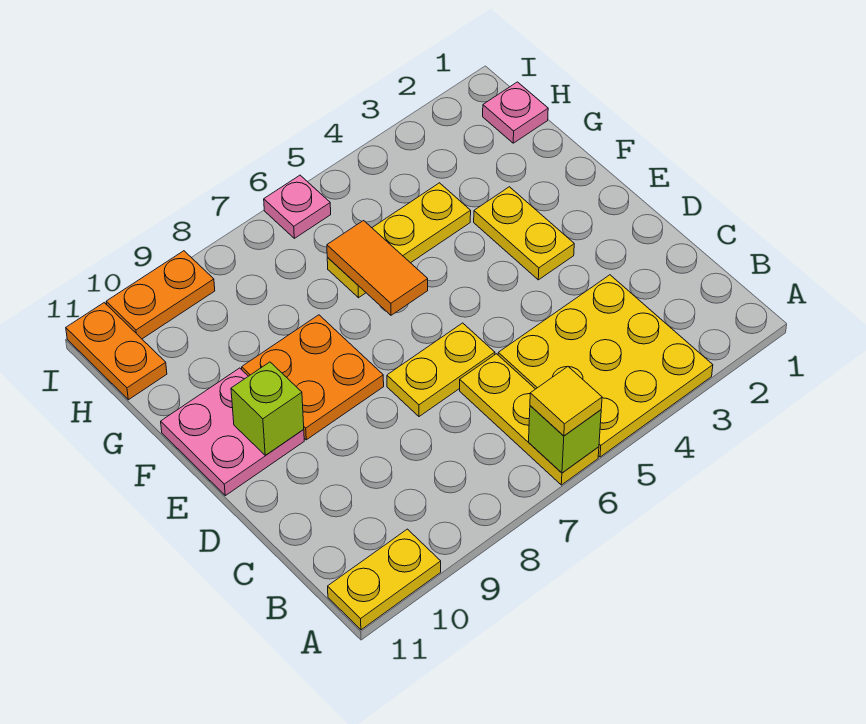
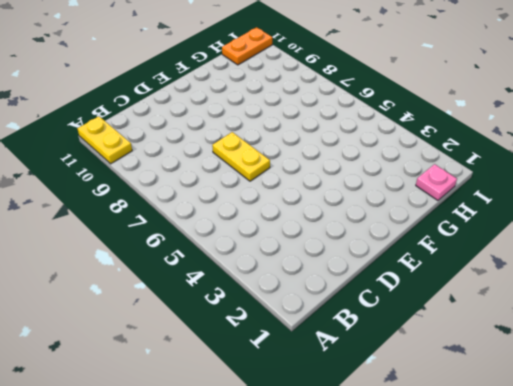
none -> yellow 3x3 plate [498,275,713,457]
none -> yellow 1x3 plate [460,354,599,485]
none -> yellow 1x2 plate [474,187,574,280]

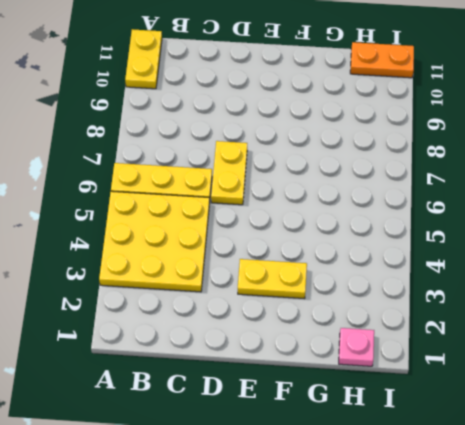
none -> orange 2x2 plate [242,315,384,440]
none -> pink 2x2 plate [161,368,304,496]
none -> yellow 1x3 plate [327,183,471,298]

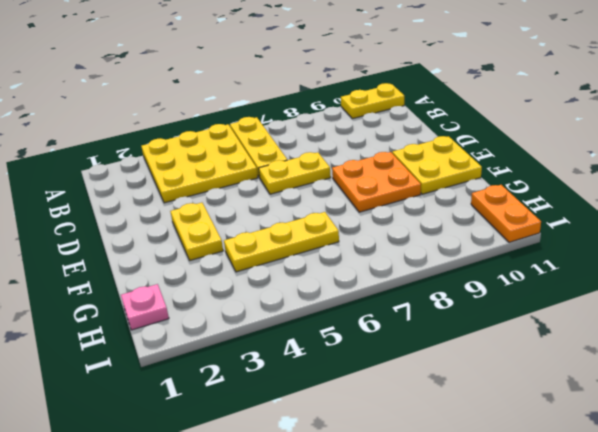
yellow 2x2 plate [392,136,482,194] -> pink 2x2 plate [161,368,304,496]
none -> pink 1x1 plate [264,175,331,238]
none -> orange 1x2 plate [106,251,215,339]
none -> lime 1x1 brick [529,406,601,473]

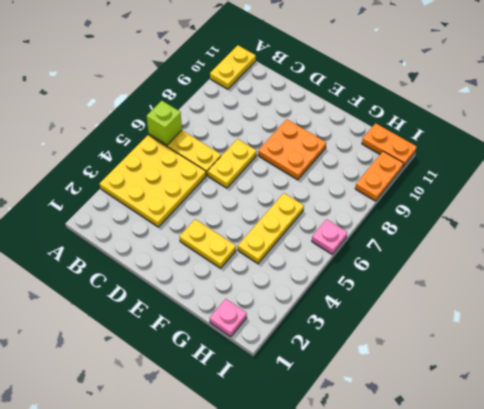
none -> pink 2x2 plate [161,368,304,496]
none -> lime 1x1 brick [231,362,304,456]
none -> orange 1x2 tile [327,221,428,315]

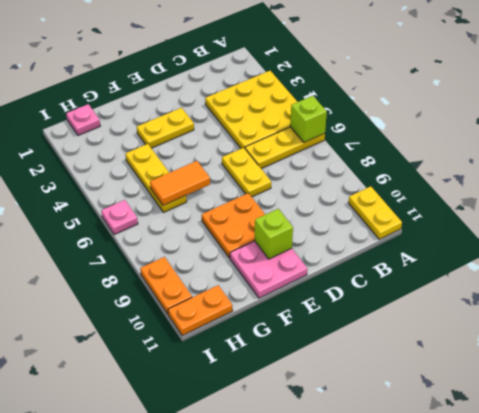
none -> yellow 1x1 tile [530,367,602,436]

